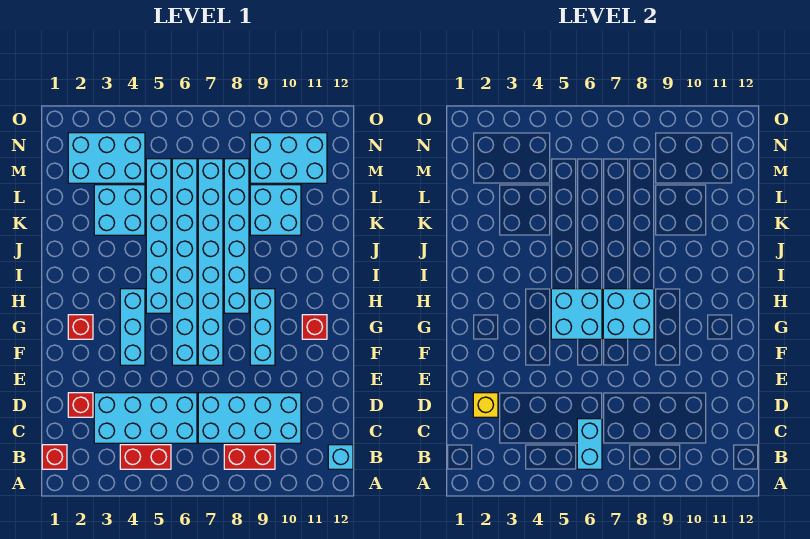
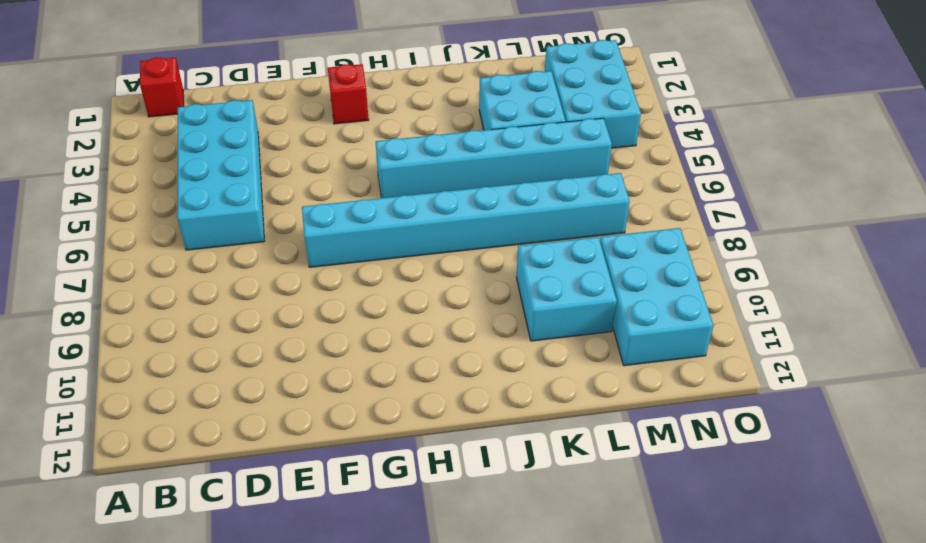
none -> red 1x2 brick [120,445,171,469]
none -> red 1x2 brick [224,445,275,469]
none -> cyan 1x1 brick [328,445,353,469]

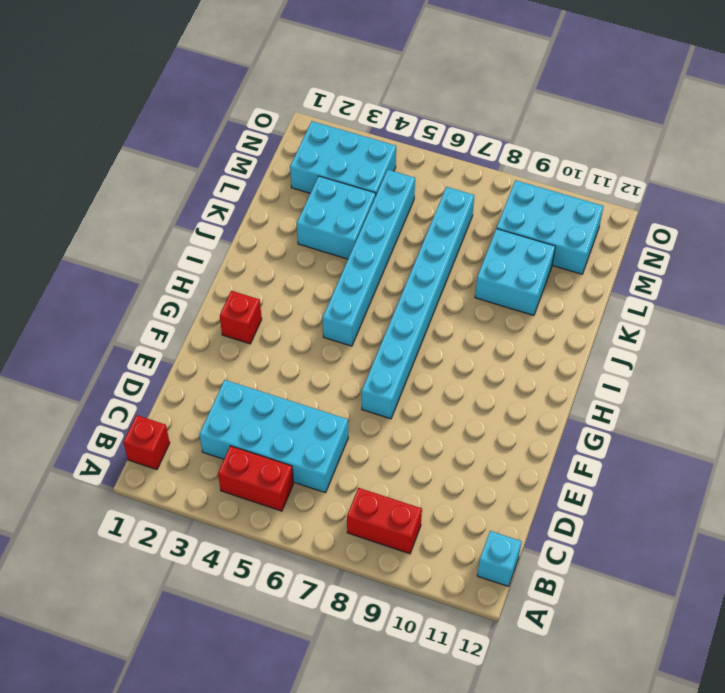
none -> cyan 2x4 brick [198,393,301,443]
none -> red 1x1 brick [68,393,93,417]
none -> cyan 1x3 brick [120,289,145,365]

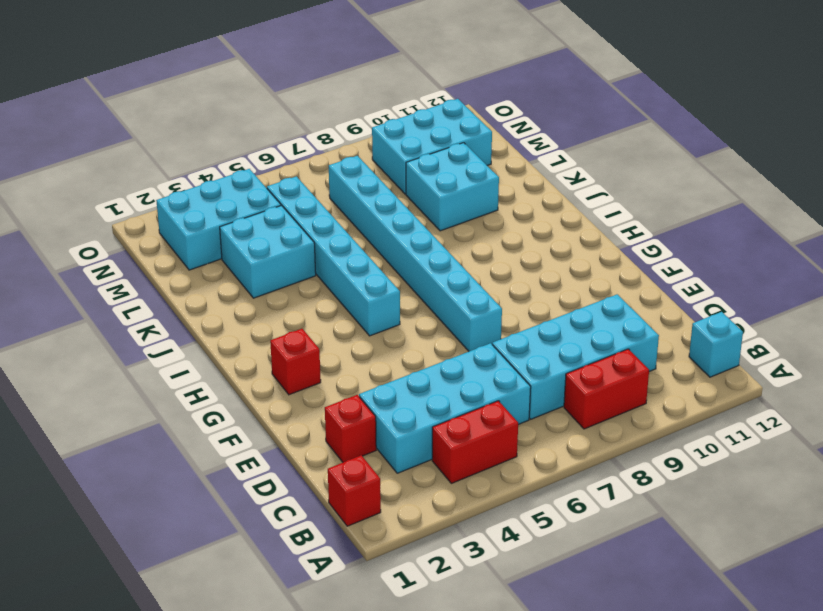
none -> cyan 1x3 brick [120,289,145,365]
none -> cyan 1x8 brick [172,159,197,365]
none -> cyan 1x3 brick [250,289,275,365]

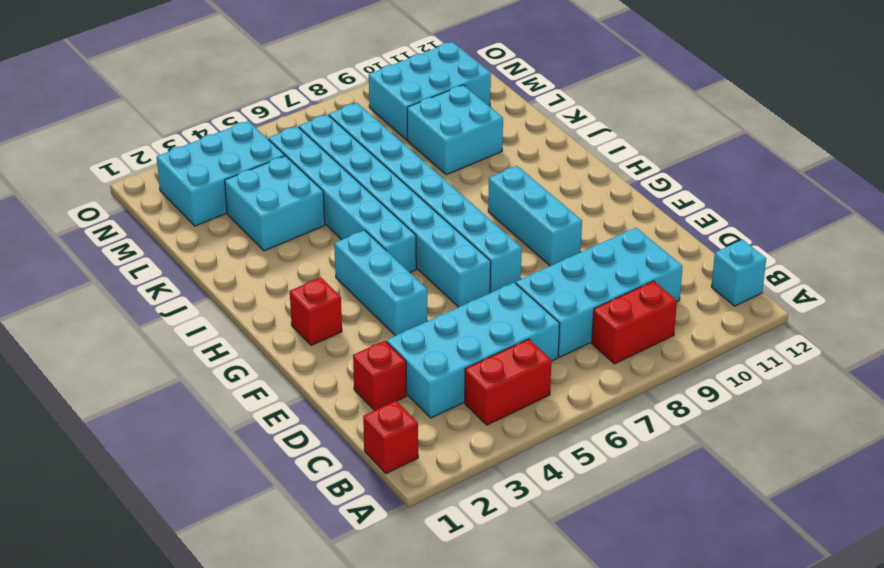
none -> red 1x1 brick [302,315,327,339]
none -> cyan 1x6 brick [224,159,249,313]
none -> cyan 1x2 brick [577,419,602,469]

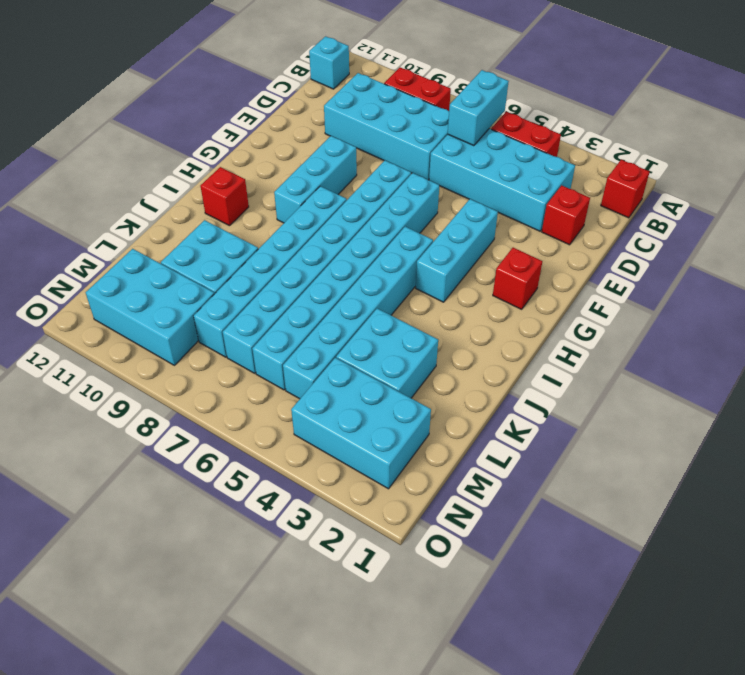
red 1x1 brick [201,167,249,226] -> red 1x1 brick moved to [302,315,327,339]
none -> yellow 1x1 brick [473,393,498,417]
none -> cyan 2x2 brick [551,289,602,339]
none -> cyan 2x2 brick [603,289,654,339]

